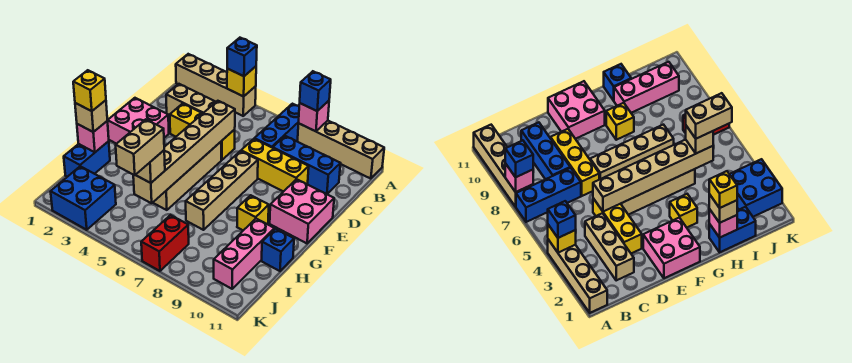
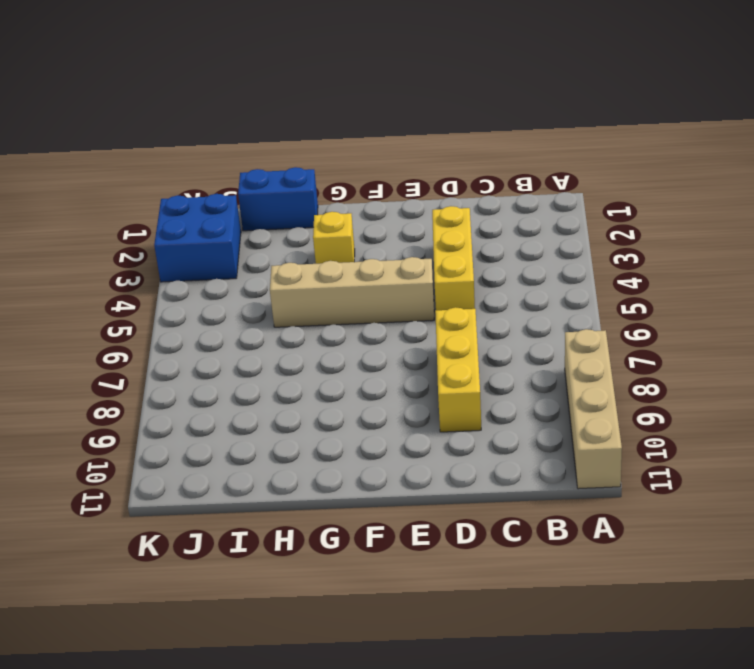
none -> tan 1x4 brick [176,54,256,116]
none -> blue 1x3 brick [254,104,299,148]
none -> tan 1x3 brick [166,84,216,115]

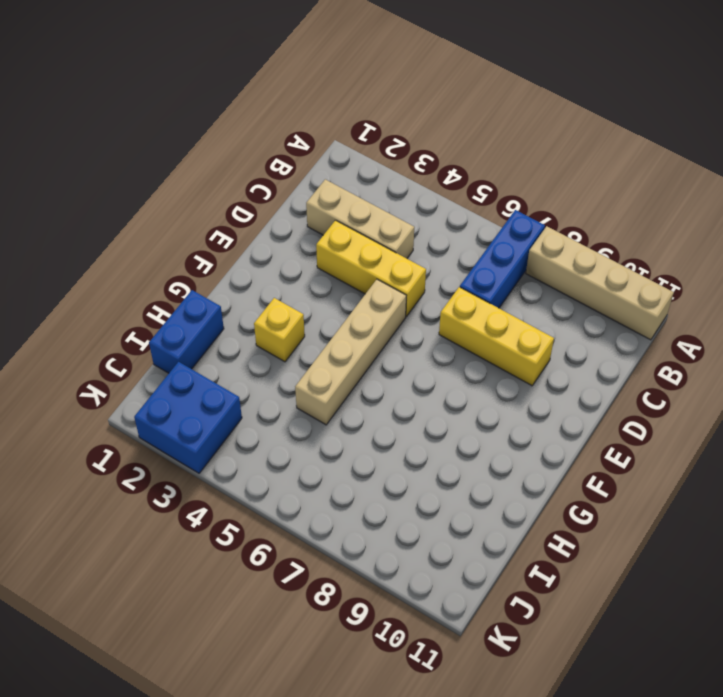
none -> tan 1x4 brick [176,54,256,116]
none -> blue 1x3 brick [273,136,340,194]
none -> pink 2x2 brick [107,98,169,144]

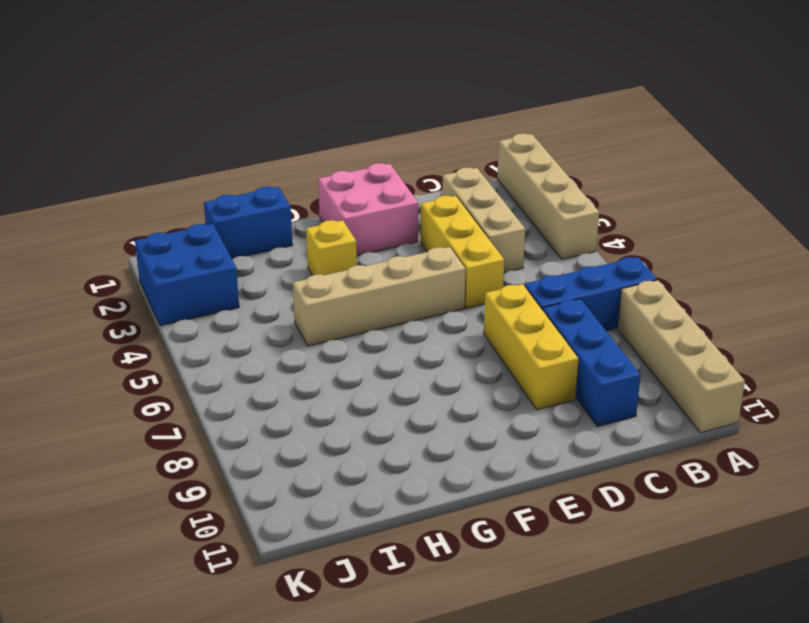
none -> tan 1x4 brick [186,151,258,230]
none -> pink 2x2 brick [270,179,334,243]
none -> yellow 1x1 brick [237,195,269,230]

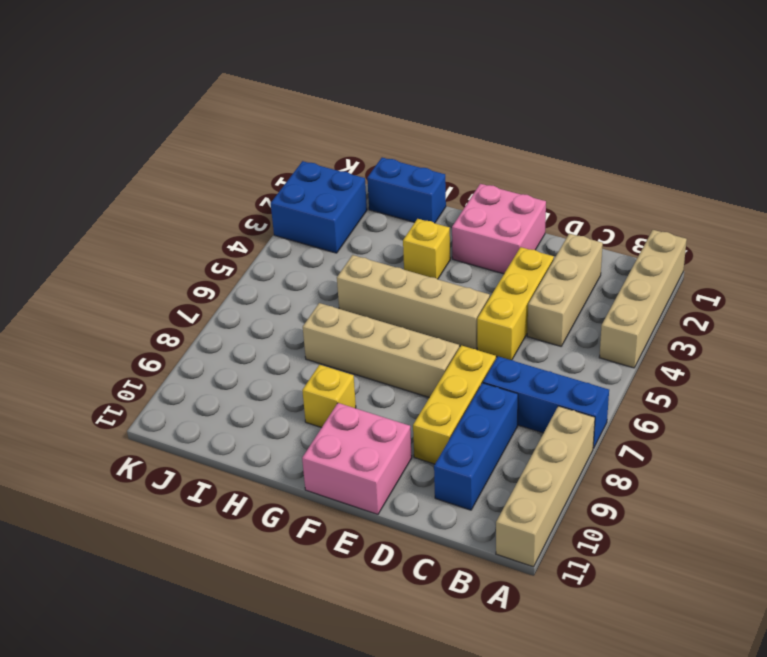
none -> pink 1x3 brick [214,219,274,289]
none -> blue 1x1 brick [262,229,294,271]
none -> red 1x2 brick [141,215,189,271]

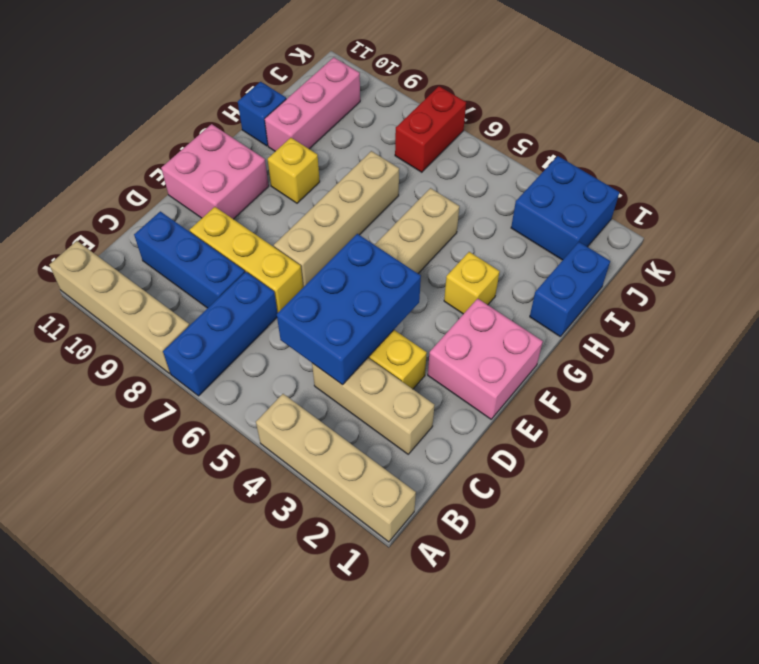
blue 2x3 brick [277,234,421,385] -> tan 1x6 brick [133,101,235,203]
none -> yellow 1x1 brick [227,67,256,96]
none -> pink 1x1 brick [299,101,329,131]
none -> pink 1x1 brick [77,121,109,152]

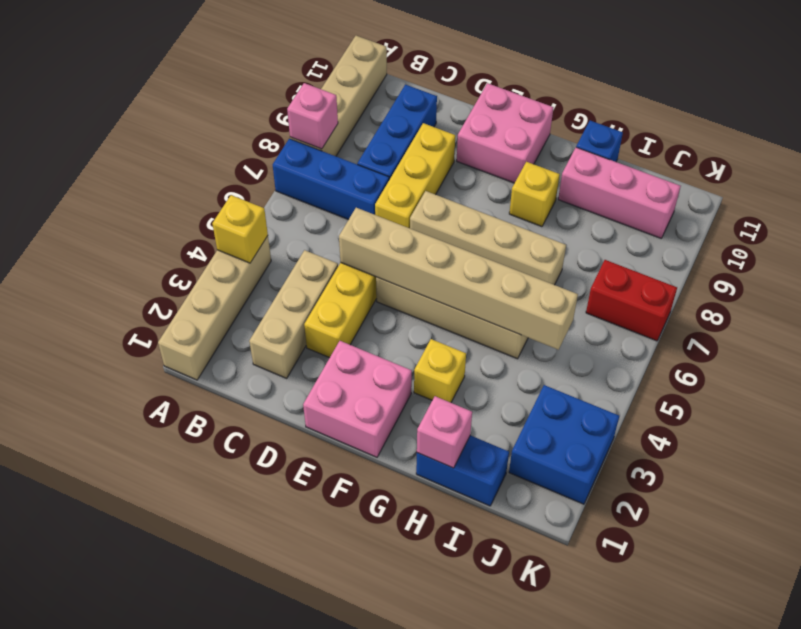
none -> blue 1x1 brick [227,38,257,76]
none -> blue 1x1 brick [300,71,331,111]
none -> tan 1x1 brick [75,100,107,132]

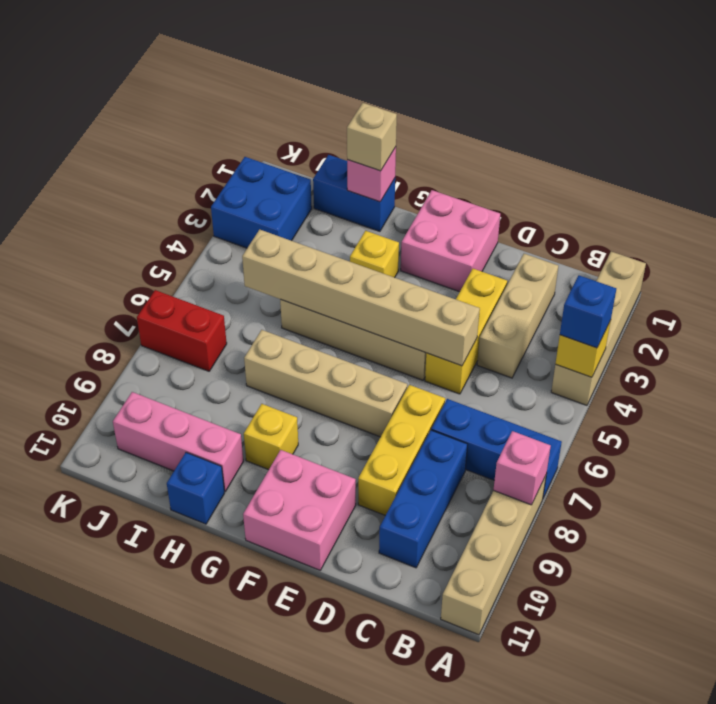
none -> blue 1x1 brick [300,71,331,111]
none -> tan 1x1 brick [136,151,165,183]
none -> yellow 1x1 brick [73,70,106,111]

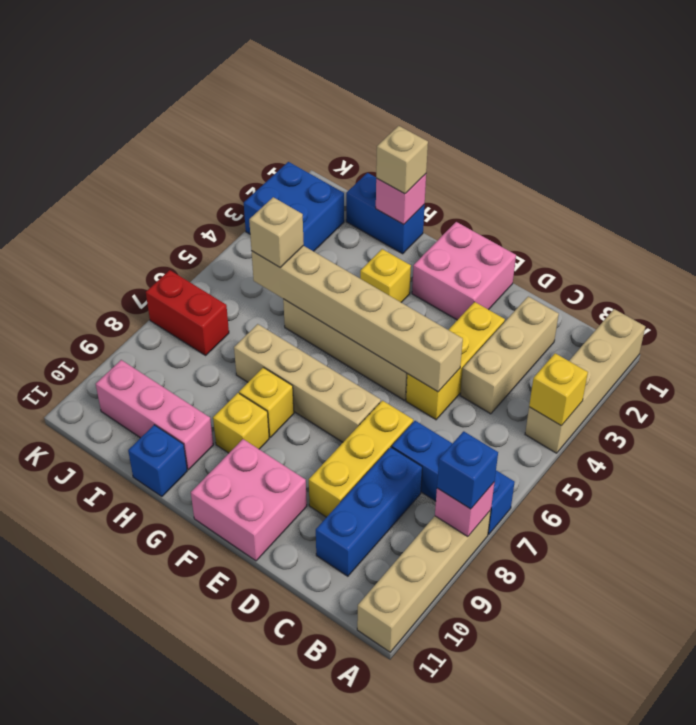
yellow 1x1 brick [239,367,294,437] -> yellow 1x1 brick moved to [73,70,106,111]
none -> blue 1x1 brick [227,38,257,76]
none -> tan 1x2 brick [116,119,164,175]

